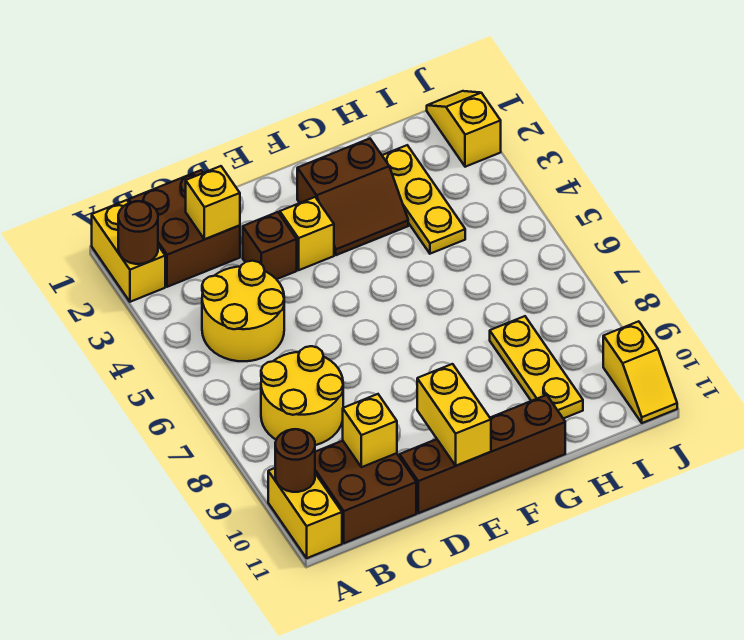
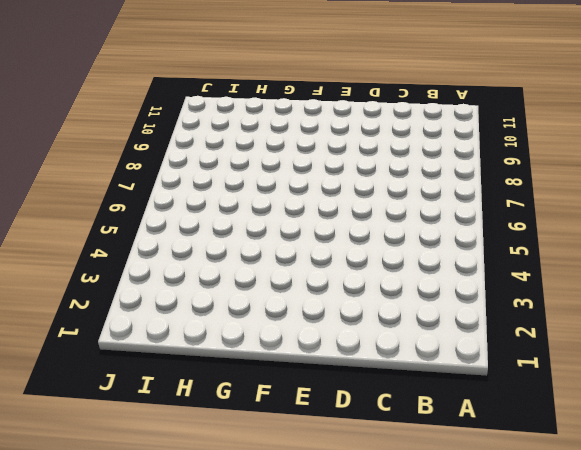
none -> yellow 1x2 brick [92,200,165,302]
none -> yellow 1x2 brick [268,468,342,558]
none -> brown 2x2 brick [129,170,240,287]

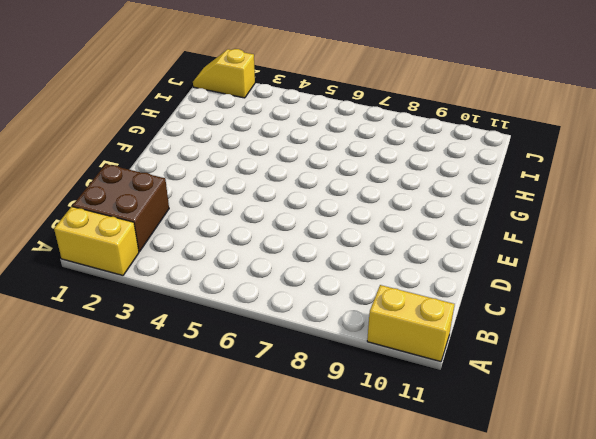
none -> yellow 2x2 round brick [202,261,284,361]
none -> yellow 2x2 round brick [261,346,343,445]
none -> brown 2x2 brick [315,441,416,543]

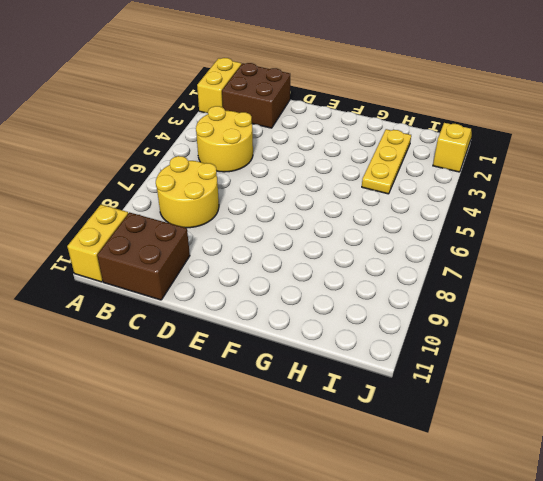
none -> brown 1x1 brick [243,212,297,279]
none -> brown 1x4 brick [400,395,565,513]
none -> yellow 1x1 brick [280,197,334,270]

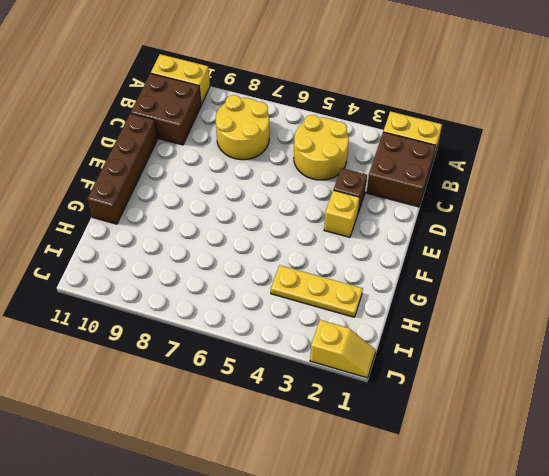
none -> brown 2x2 slope [297,139,408,255]
none -> yellow 1x3 plate [490,316,583,419]
none -> yellow 1x2 slope [603,321,677,423]

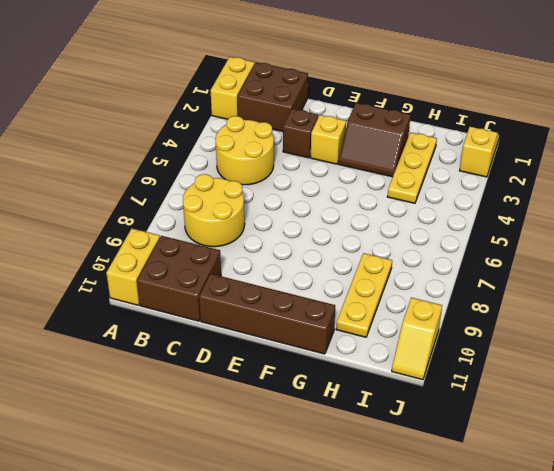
none -> brown 1x1 round brick [118,201,158,264]
none -> brown 1x1 round brick [275,429,315,492]
none -> yellow 1x1 brick [186,166,240,239]

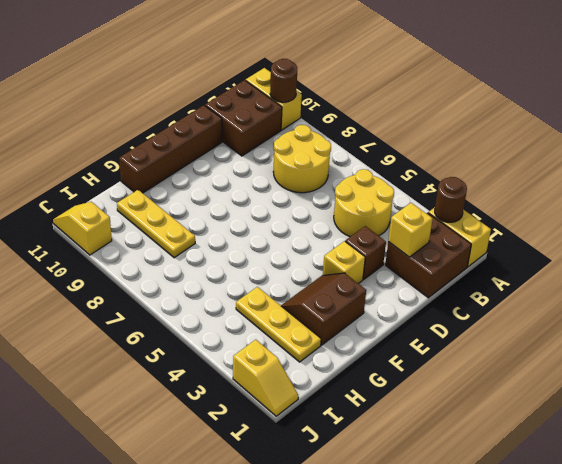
none -> yellow 1x1 brick [343,394,397,467]
none -> yellow 1x2 brick [417,364,491,466]

